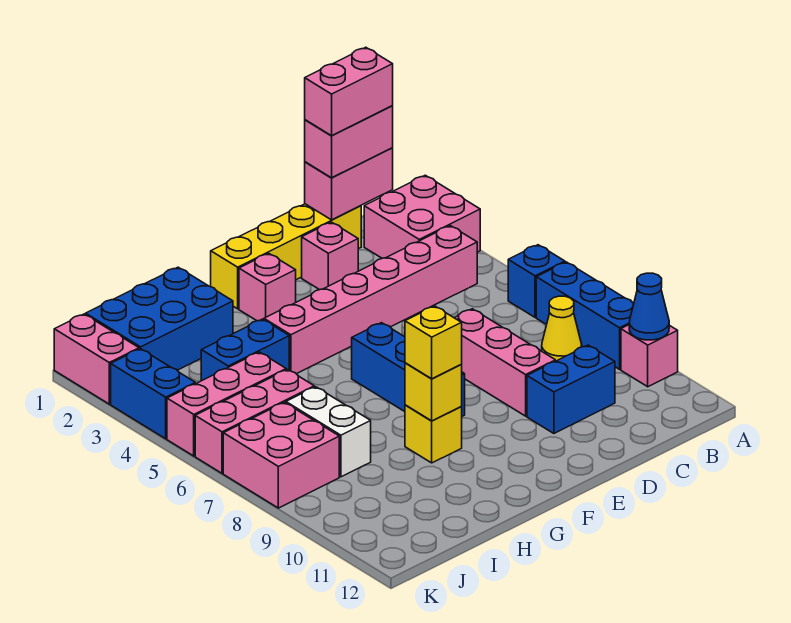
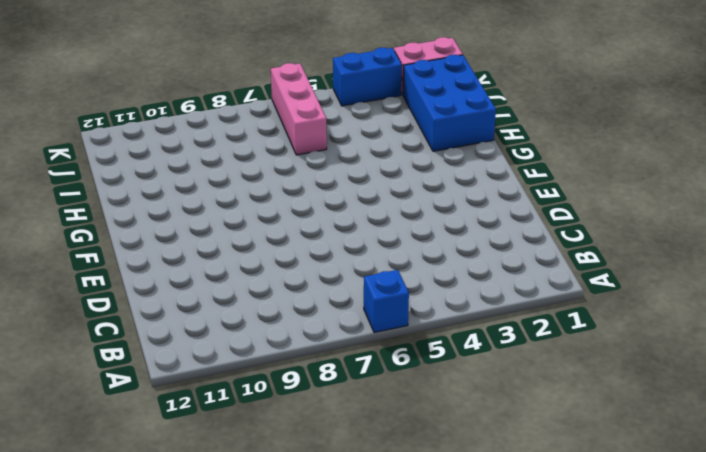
none -> pink 2x2 brick [364,175,480,258]
none -> blue 1x3 brick [536,262,634,369]
none -> pink 1x1 brick [621,325,678,387]

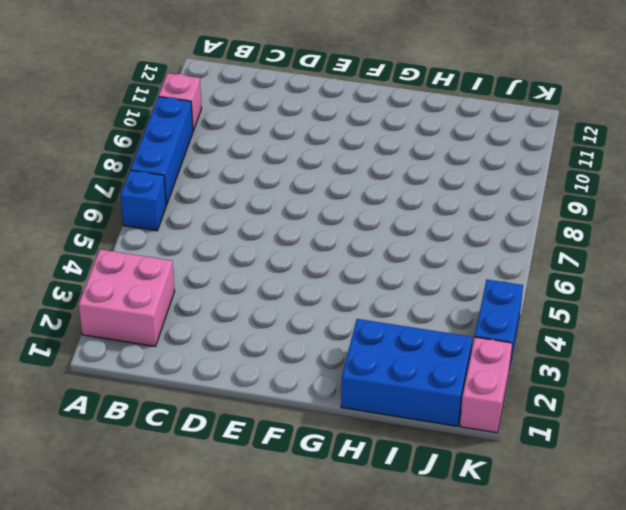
none -> pink 1x6 brick [264,226,477,374]
none -> yellow 1x1 cone [542,296,582,361]
none -> yellow 1x4 brick [211,204,361,309]

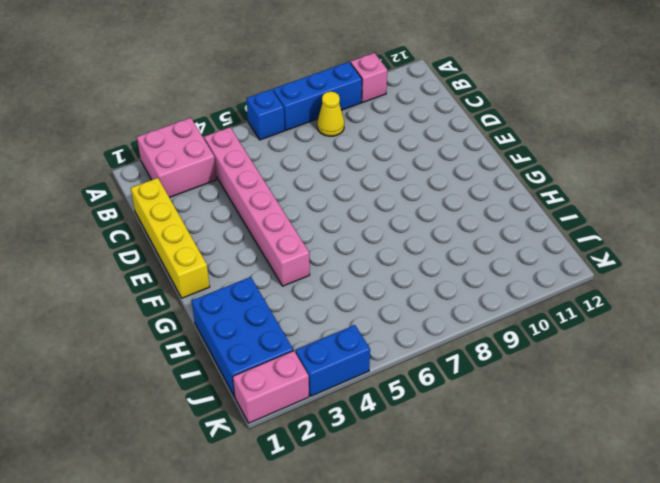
none -> blue 1x2 brick [527,345,615,433]
none -> pink 1x1 brick [302,222,358,290]
none -> pink 1x3 brick [455,309,555,416]

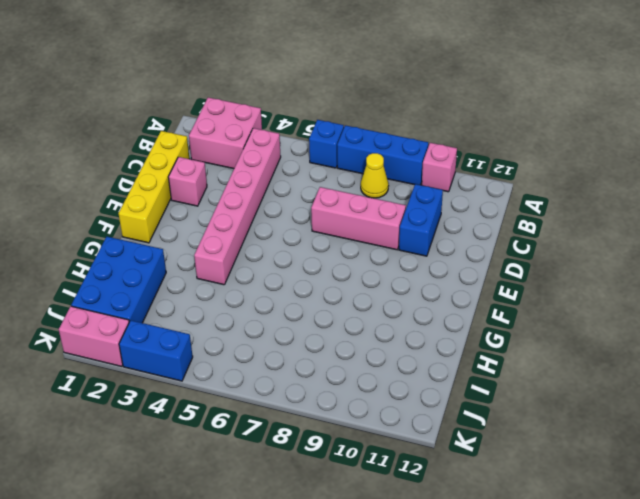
none -> pink 1x1 brick [239,253,296,321]
none -> blue 1x3 brick [352,323,465,416]
none -> yellow 1x1 brick [405,405,462,463]

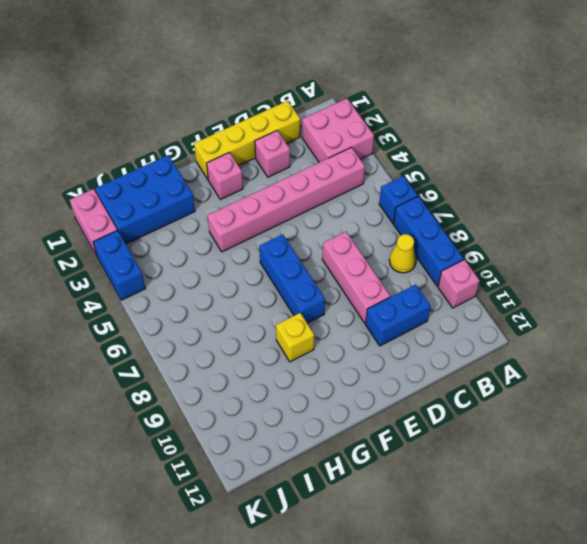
none -> blue 1x2 brick [201,319,289,381]
none -> pink 1x3 brick [167,352,286,456]
none -> pink 1x3 brick [195,370,314,473]

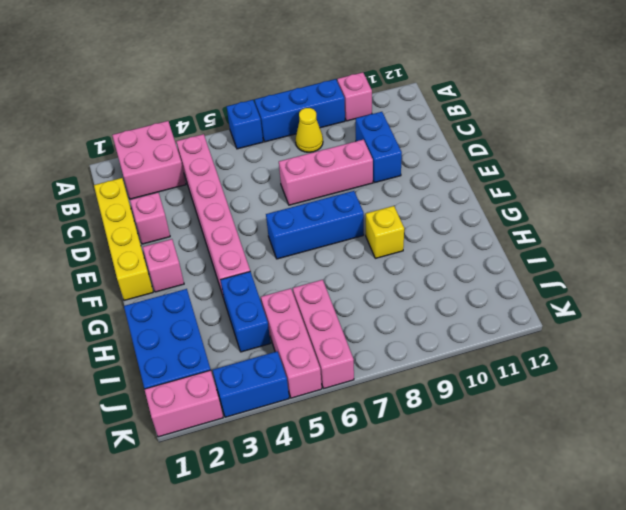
none -> white 1x2 brick [286,387,371,477]
none -> pink 2x2 brick [223,402,339,508]
none -> blue 1x1 cone [629,273,669,340]

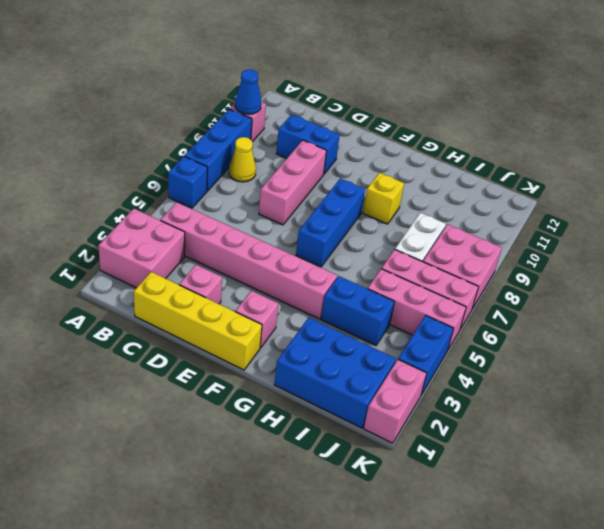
none -> pink 1x2 brick [305,148,393,220]
none -> yellow 1x1 brick [405,363,462,421]
none -> pink 1x2 brick [305,106,393,178]

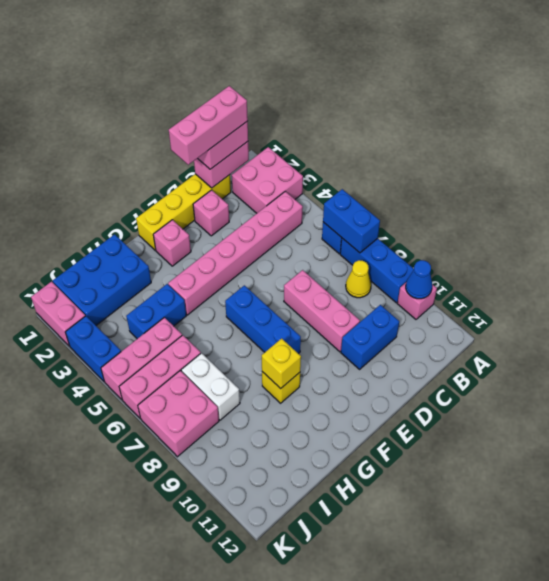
blue 1x2 brick [323,189,380,253] -> none
pink 1x3 brick [169,86,248,165] -> pink 1x2 brick [305,47,393,136]
none -> yellow 1x1 brick [405,306,462,379]

